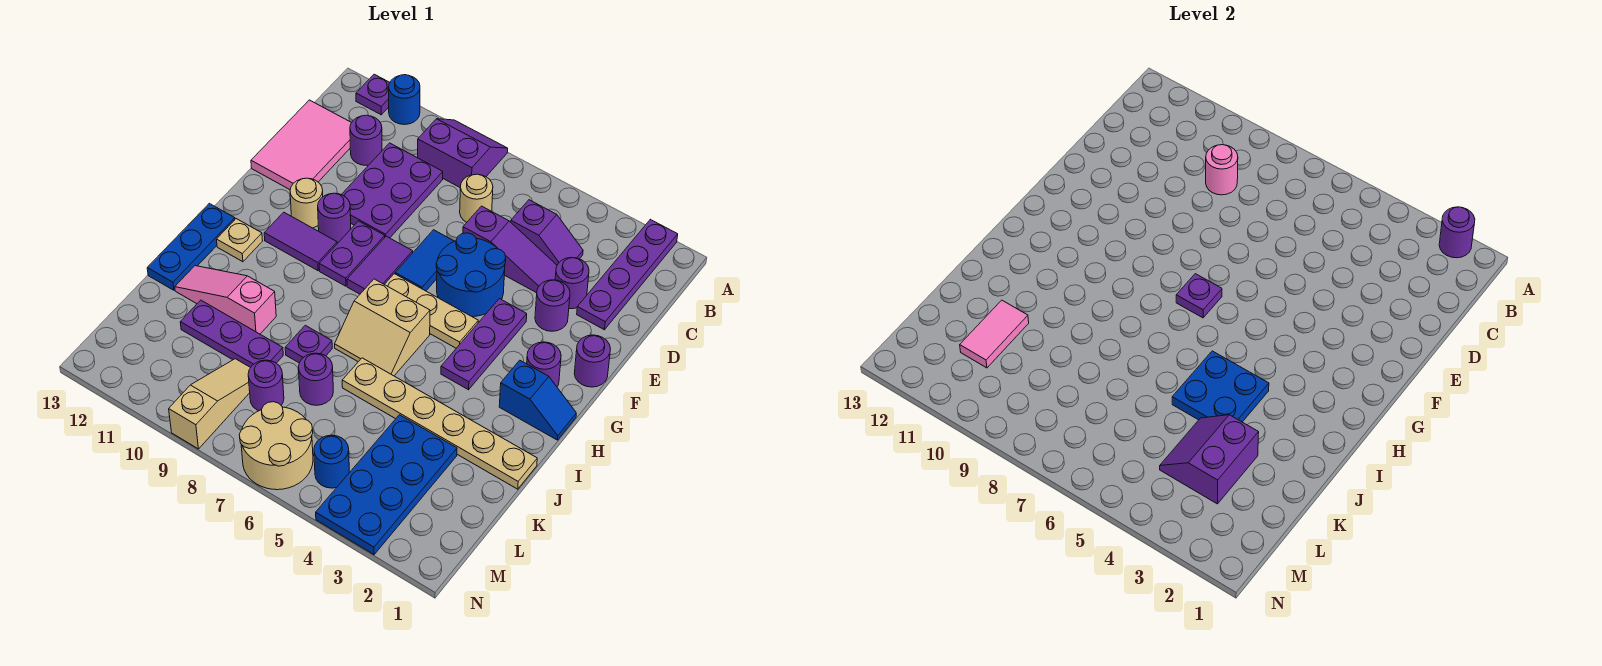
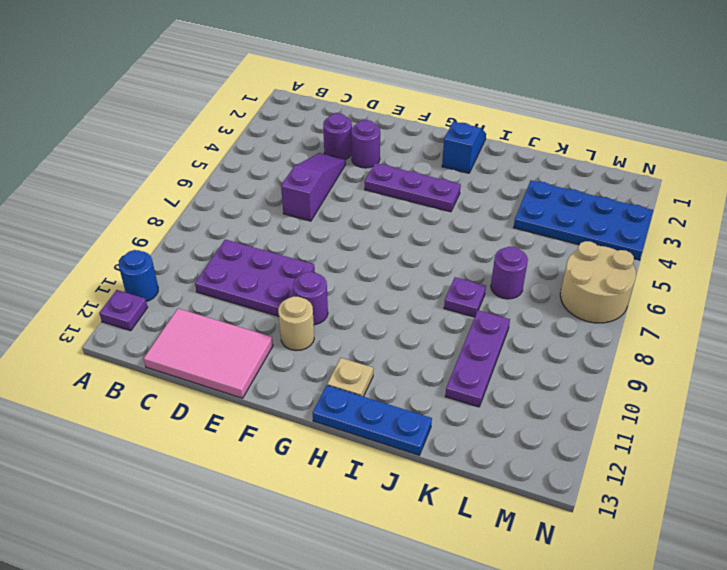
none -> purple 1x4 plate [577,219,678,330]
none -> purple 2x2 slope [418,119,508,187]
none -> purple 1x2 slope [511,200,583,265]
none -> tan 1x1 round brick [460,174,493,222]

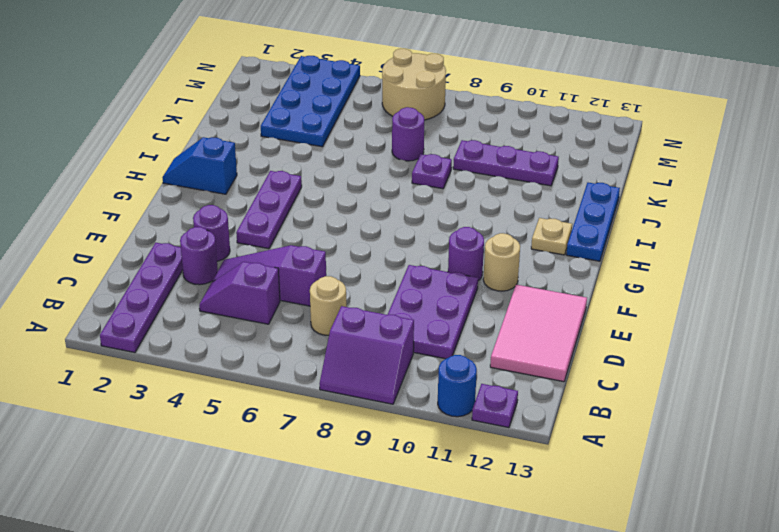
none -> purple 1x1 round brick [350,115,382,165]
none -> blue 2x2 round brick [436,233,506,317]
none -> blue 1x2 tile [395,230,454,291]
none -> purple 1x1 round brick [574,335,611,387]

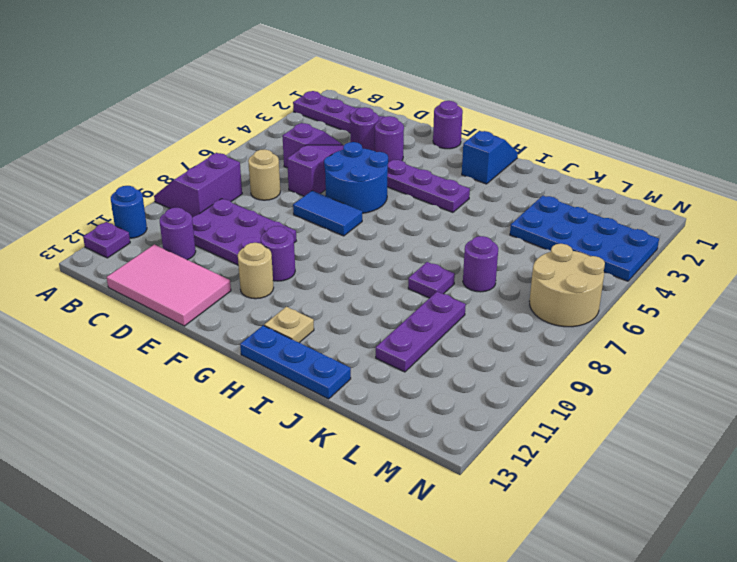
none -> purple 1x2 tile [347,236,413,294]
none -> purple 1x2 plate [319,221,385,286]
none -> purple 1x1 round brick [527,342,561,386]
none -> tan 1x3 plate [384,274,478,348]

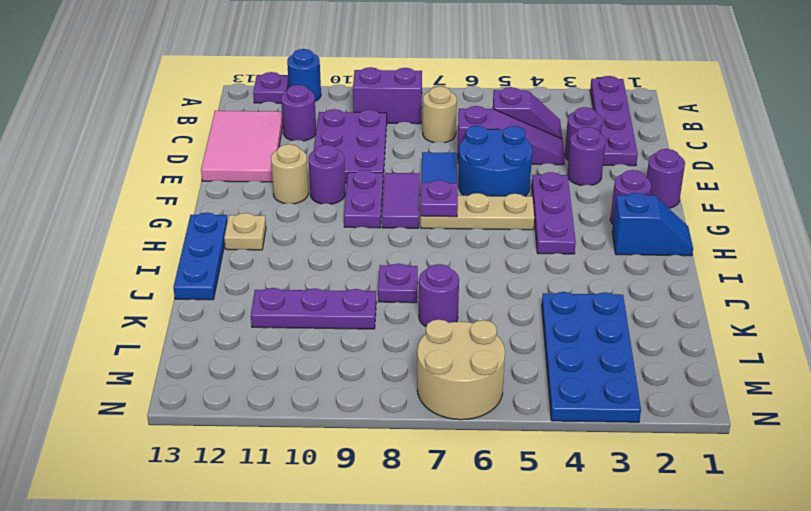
none -> purple 1x2 tile [264,212,337,271]
none -> tan 2x2 slope [335,279,430,376]
none -> tan 1x6 plate [342,358,537,489]
none -> pink 1x3 slope [175,266,276,334]

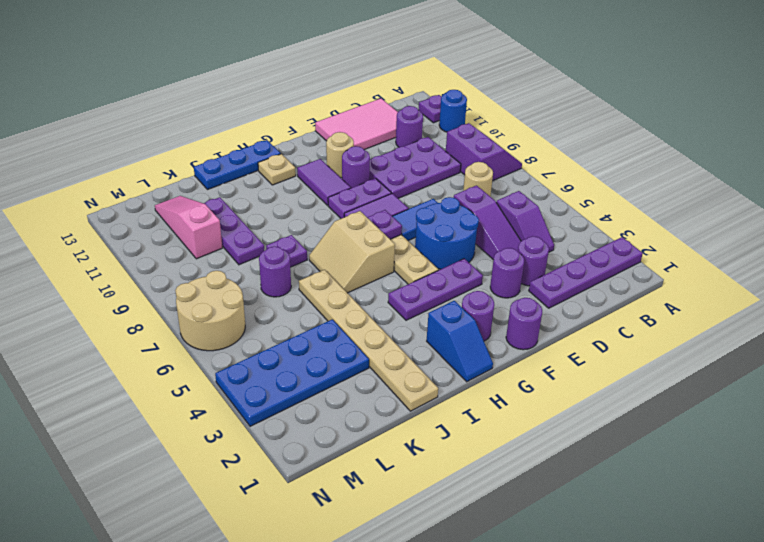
pink 1x3 slope [155,196,222,259] -> pink 1x3 slope moved to [175,266,276,334]
none -> purple 1x1 round brick [248,360,284,411]
none -> tan 1x3 slope [169,359,250,449]
none -> blue 1x1 round brick [314,435,349,488]
none -> purple 1x1 round brick [1439,207,1475,258]

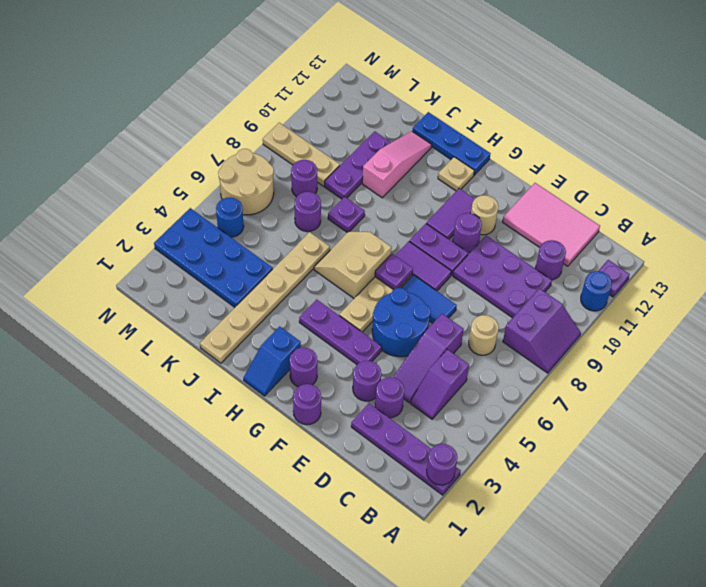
tan 1x3 plate [263,123,340,186] -> tan 1x3 slope [169,359,250,449]
none -> pink 1x1 round brick [1206,145,1238,195]
none -> blue 2x2 plate [1172,351,1269,422]
none -> purple 2x2 slope [1160,415,1259,504]
none -> pink 1x2 tile [960,300,1029,368]

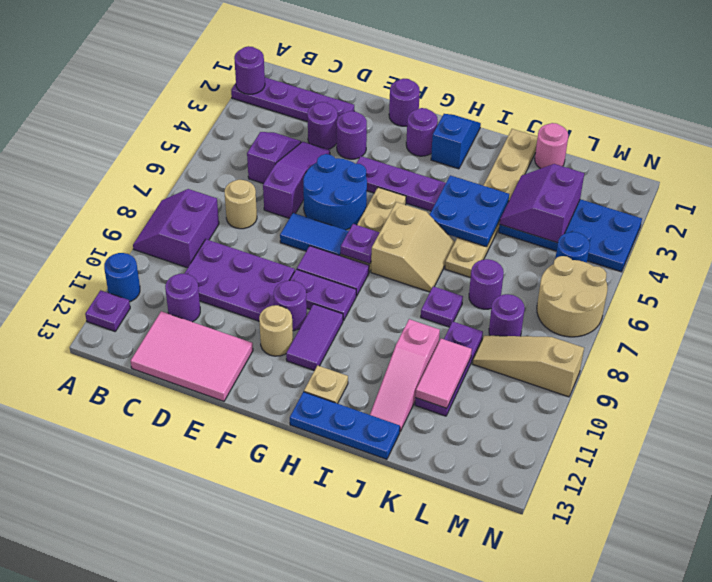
pink 1x1 round brick [535,123,568,169] -> pink 1x1 round brick moved to [1206,145,1238,195]
purple 2x2 slope [500,164,584,243] -> purple 2x2 slope turned to [1160,415,1259,504]
pink 1x2 tile [415,339,472,408] -> pink 1x2 tile turned to [960,300,1029,368]

